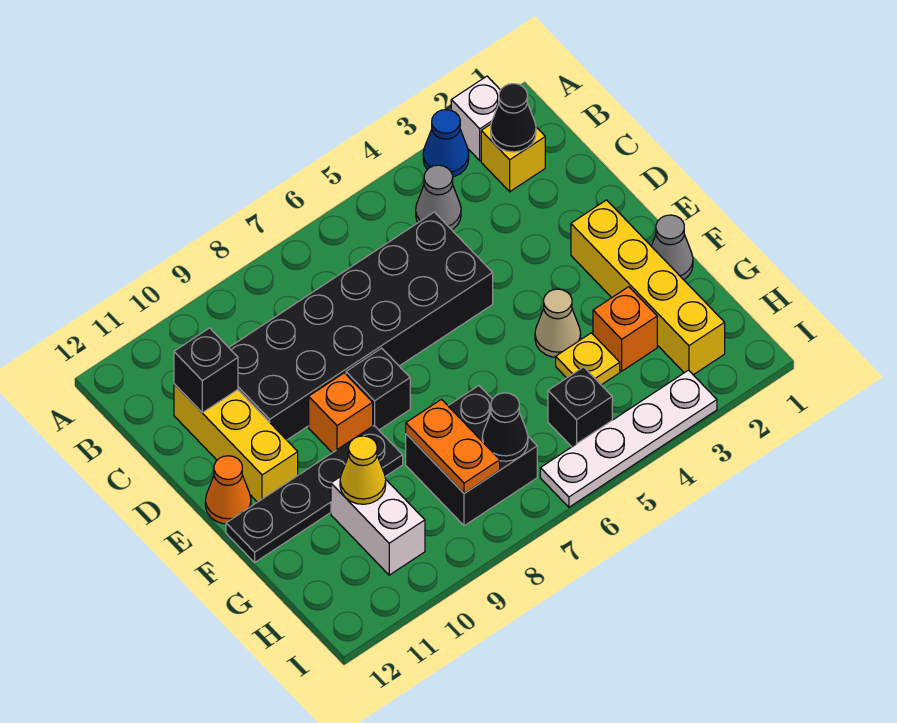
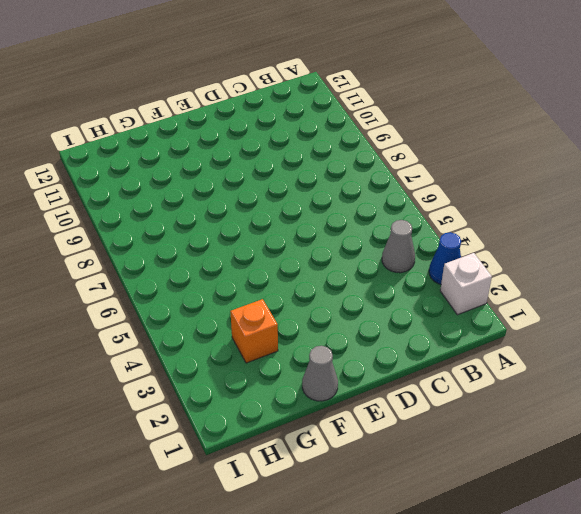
none -> yellow 1x1 brick [481,124,545,192]
none -> black 2x6 brick [229,212,493,440]
none -> yellow 1x3 brick [174,384,298,502]

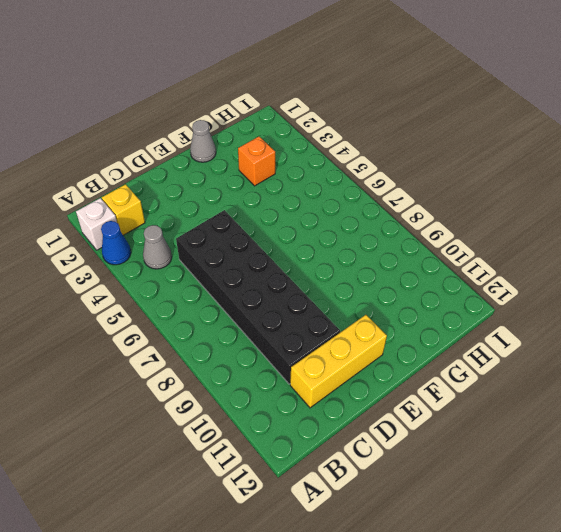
none -> yellow 1x4 brick [571,200,725,375]
none -> black 1x1 brick [346,348,410,430]
none -> orange 1x1 brick [309,373,373,453]

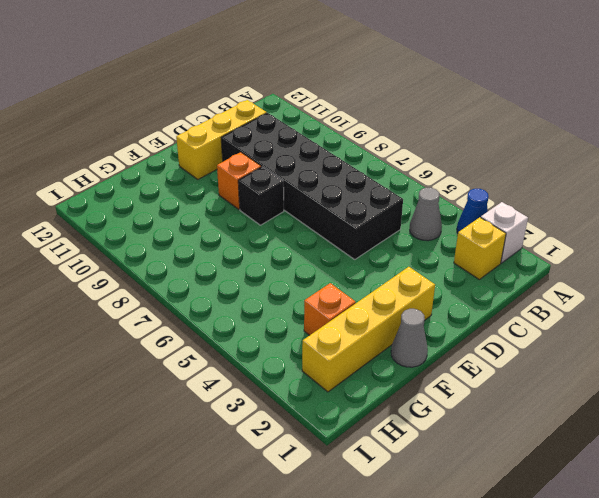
none -> orange 1x1 cone [205,456,251,524]
none -> tan 1x1 cone [535,289,581,357]
none -> black 1x4 plate [226,426,403,562]

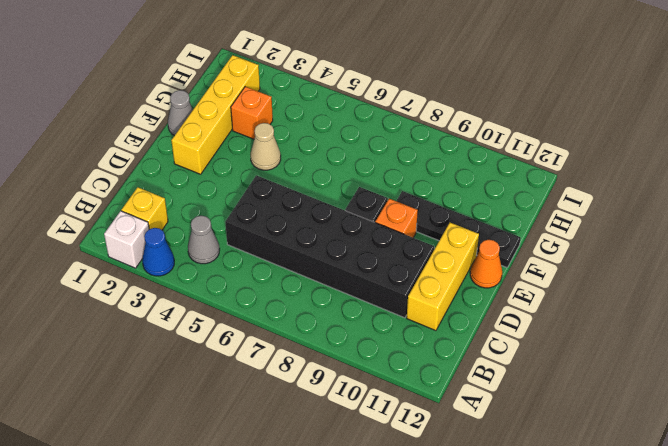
none -> yellow 1x1 plate [556,333,620,385]
none -> black 2x2 brick [406,386,537,526]
none -> white 1x2 brick [331,477,425,575]

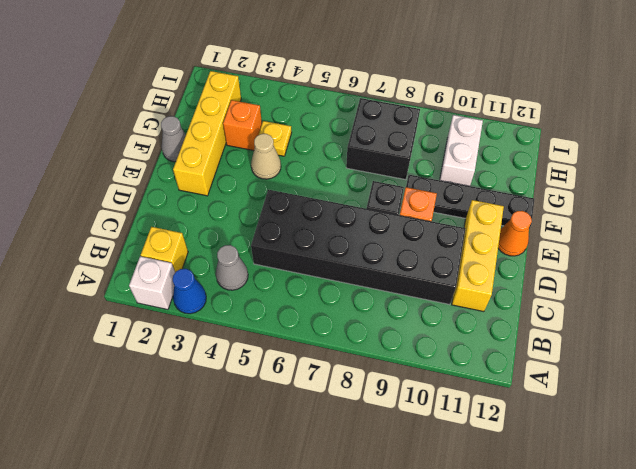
none -> black 1x1 brick [548,367,612,447]
none -> white 1x4 plate [540,370,717,507]
none -> black 1x1 cone [491,84,536,152]

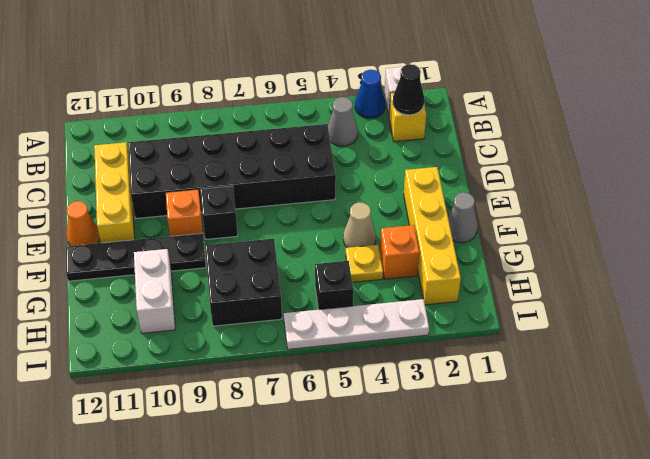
none -> black 1x1 brick [174,328,238,413]
none -> orange 1x2 plate [406,399,500,494]
none -> yellow 1x1 cone [340,436,386,504]

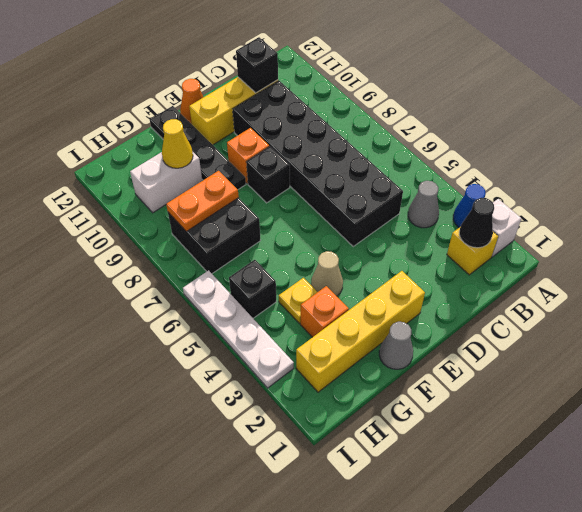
none -> black 1x1 cone [482,393,528,461]

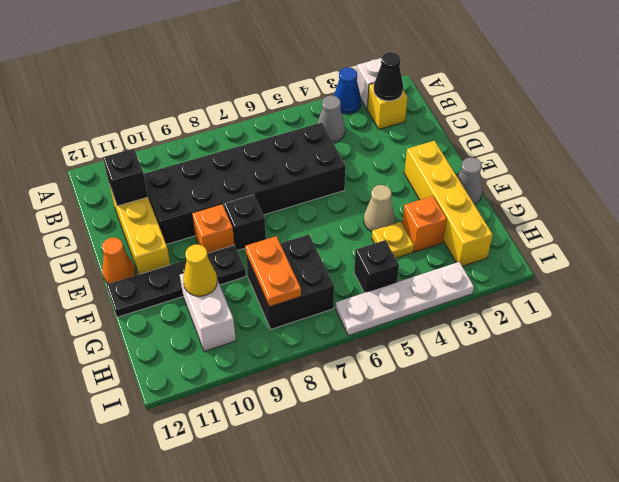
none -> black 1x1 cone [482,393,528,461]

